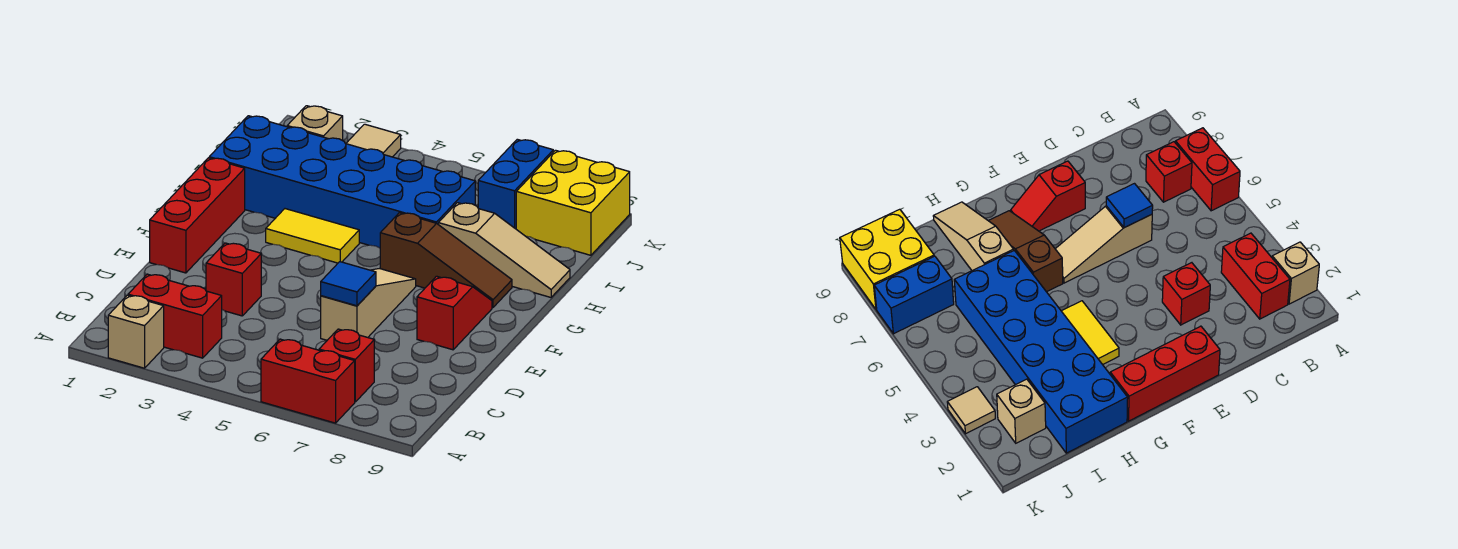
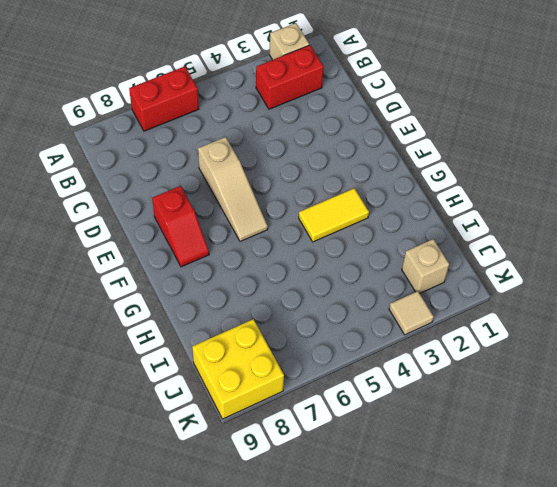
none -> red 1x1 brick [319,329,374,402]
none -> red 1x1 brick [206,243,261,316]
none -> red 1x3 brick [150,158,245,273]

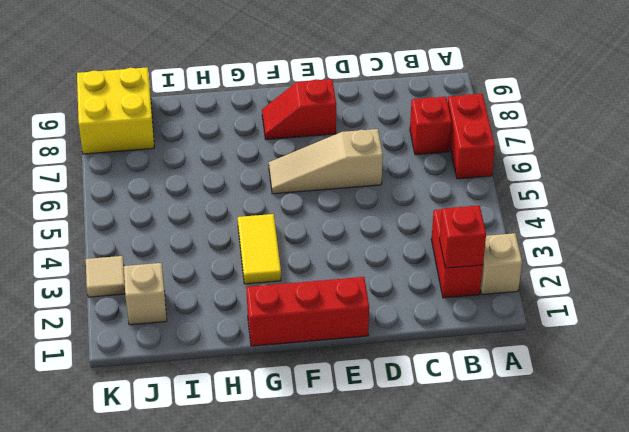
red 1x1 brick [440,205,486,268] -> red 1x1 brick moved to [206,243,261,316]
none -> brown 1x3 slope [380,213,512,308]
none -> blue 2x6 brick [209,116,475,248]
none -> tan 1x3 slope [438,203,570,297]

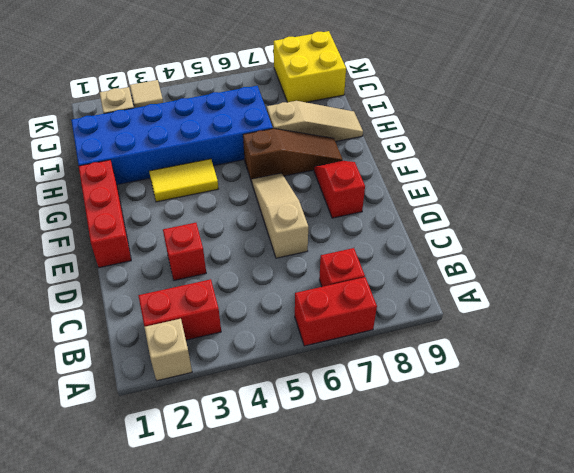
none -> blue 1x2 brick [478,139,553,229]
none -> blue 1x1 tile [321,262,376,306]

